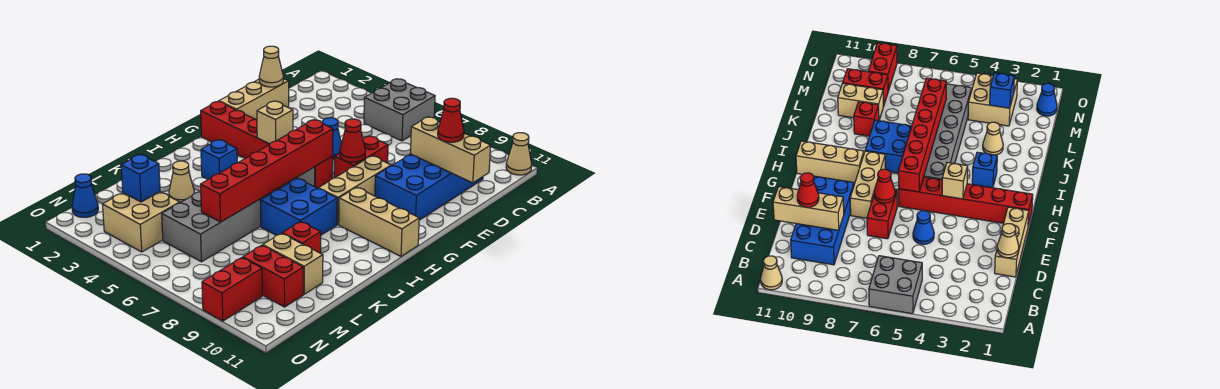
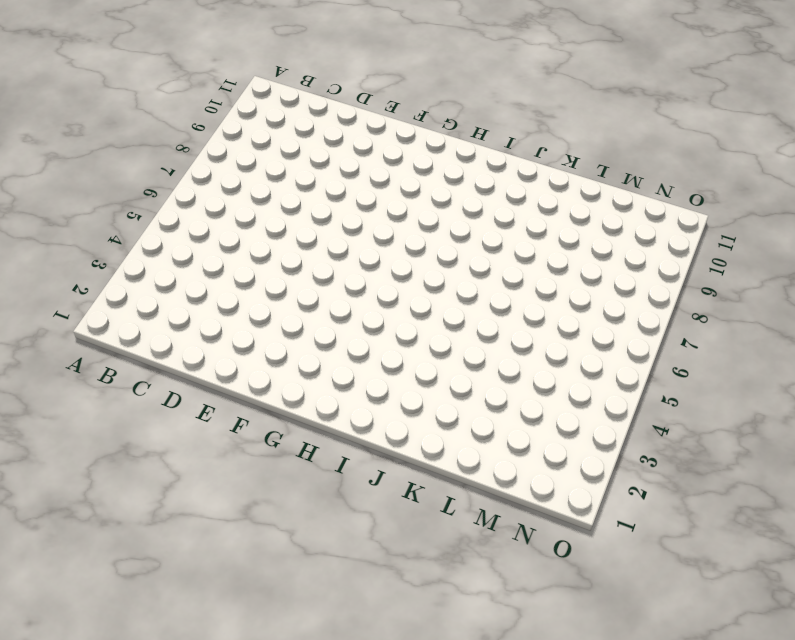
none -> grey 2x2 brick [364,79,435,141]
none -> tan 1x1 cone [506,133,532,175]
none -> blue 2x4 brick [375,154,483,220]

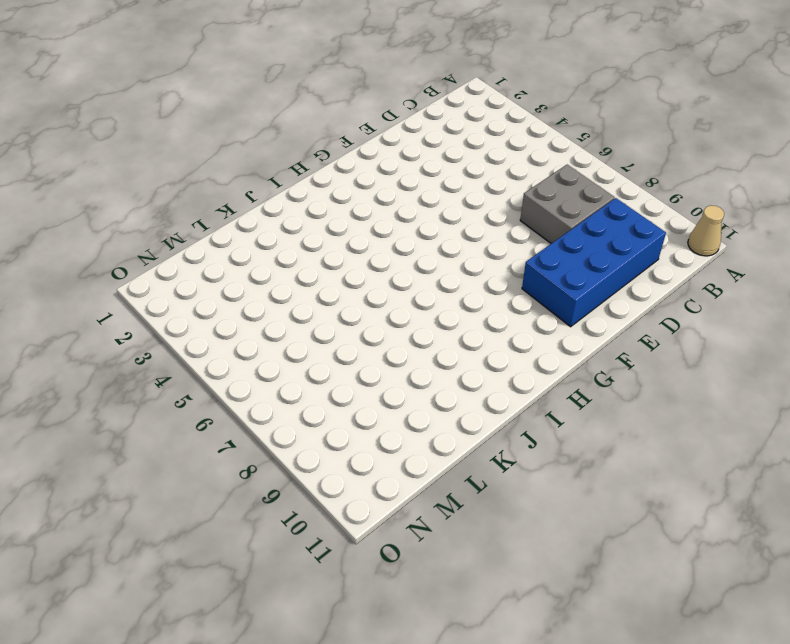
grey 2x2 brick [520,165,615,244] -> grey 2x2 brick moved to [364,79,435,141]
none -> tan 1x3 brick [219,79,289,120]
none -> blue 1x1 cone [323,118,341,159]
none -> red 1x2 brick [334,136,388,178]

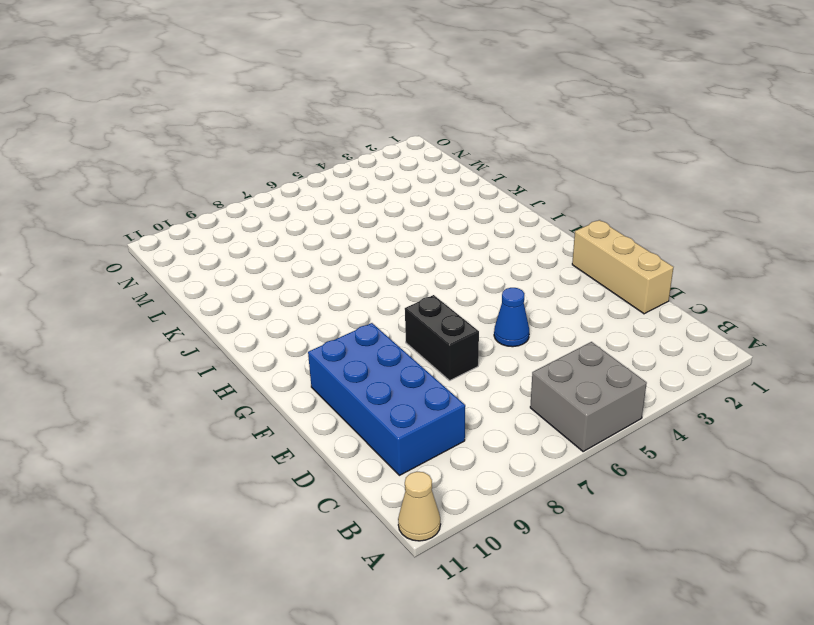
black 1x2 brick [405,295,479,381] -> red 1x2 brick [334,136,388,178]
none -> tan 1x3 brick [318,156,391,224]
none -> red 1x6 brick [201,102,333,188]
none -> grey 2x6 brick [162,167,315,262]

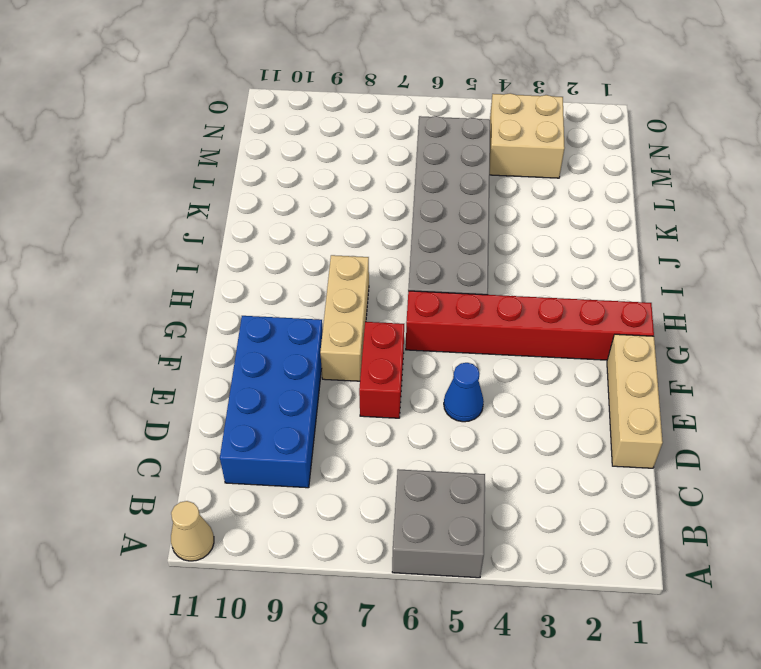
none -> tan 1x3 brick [339,187,419,256]
none -> blue 1x1 brick [201,140,237,179]
none -> blue 2x2 brick [260,178,337,235]

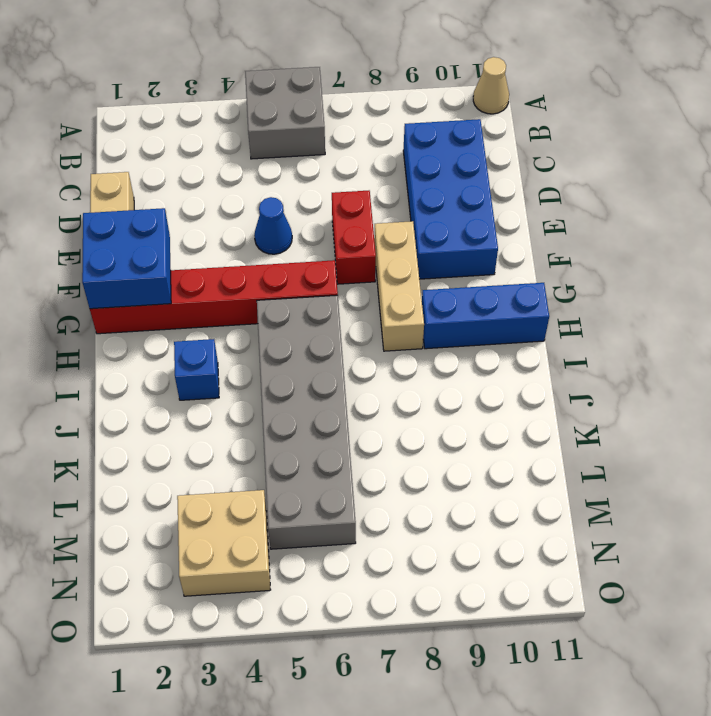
blue 2x2 brick [82,208,171,309] -> blue 2x2 brick moved to [260,178,337,235]
blue 1x3 brick [422,283,549,349] -> tan 1x3 brick [339,187,419,256]
none -> tan 1x1 cone [169,161,195,203]
none -> red 1x1 brick [282,222,321,253]
none -> tan 1x2 brick [263,233,323,294]

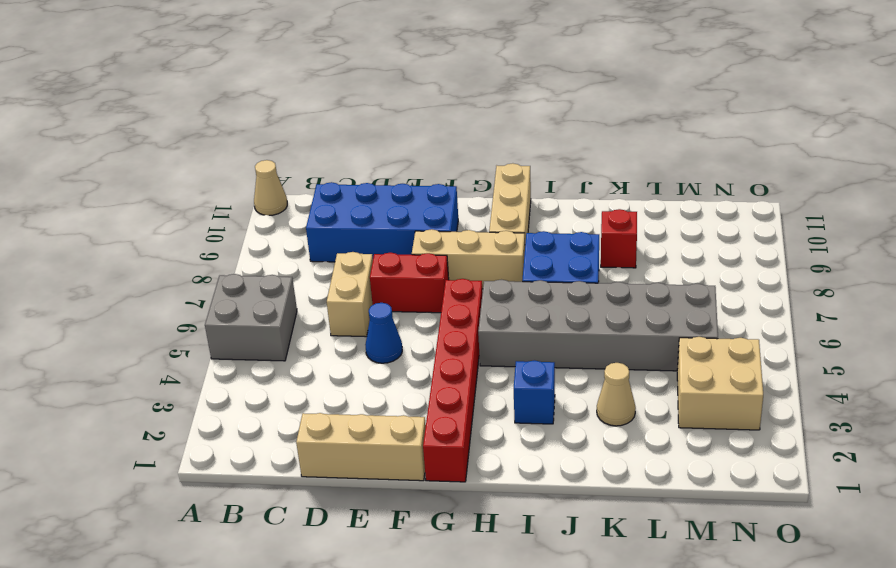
tan 1x2 brick [327,252,373,337] -> tan 1x2 brick moved to [263,233,323,294]
none -> red 1x2 brick [243,245,303,307]
none -> blue 1x1 cone [72,174,98,217]
none -> red 1x2 brick [202,258,262,321]

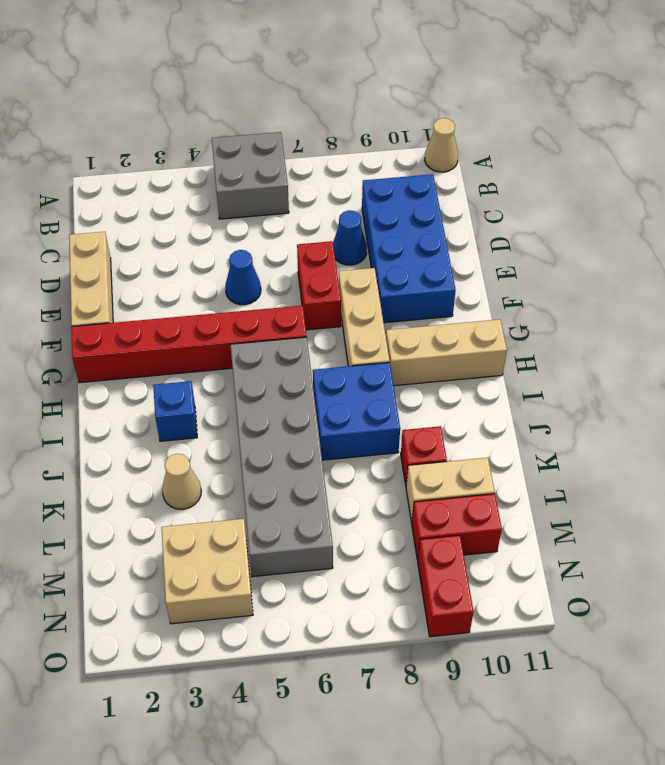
blue 1x1 cone [333,210,367,265] -> blue 1x1 cone moved to [72,174,98,217]
none -> tan 1x1 cone [259,46,283,87]
none -> tan 1x3 brick [410,117,491,183]
none -> red 1x1 cone [340,119,365,162]

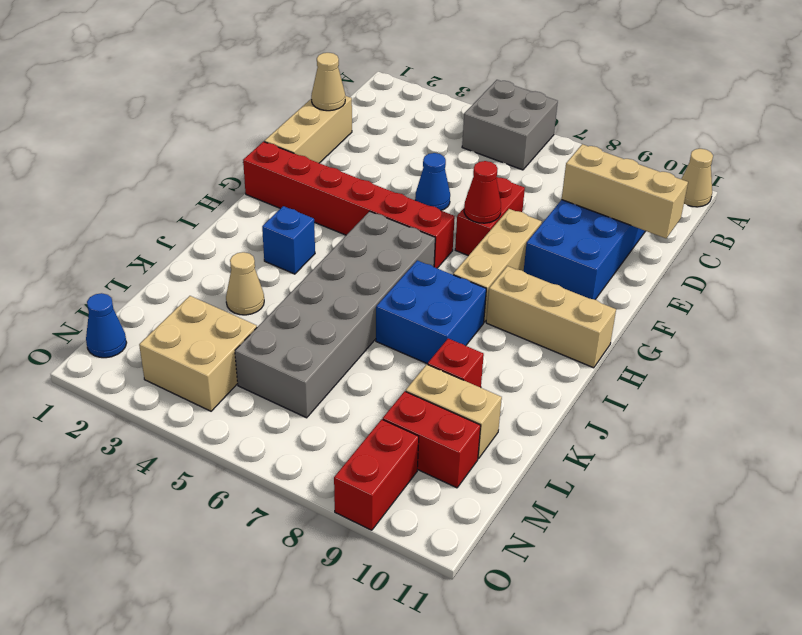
none -> tan 1x1 brick [257,101,293,144]
none -> red 1x6 brick [200,120,333,222]
none -> blue 1x1 brick [121,154,160,202]

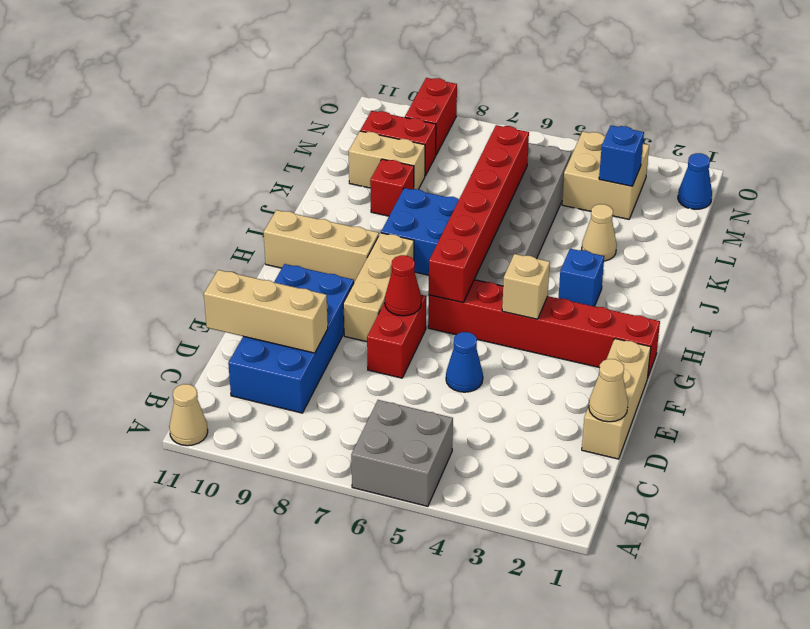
none -> red 1x1 cone [438,98,464,142]

